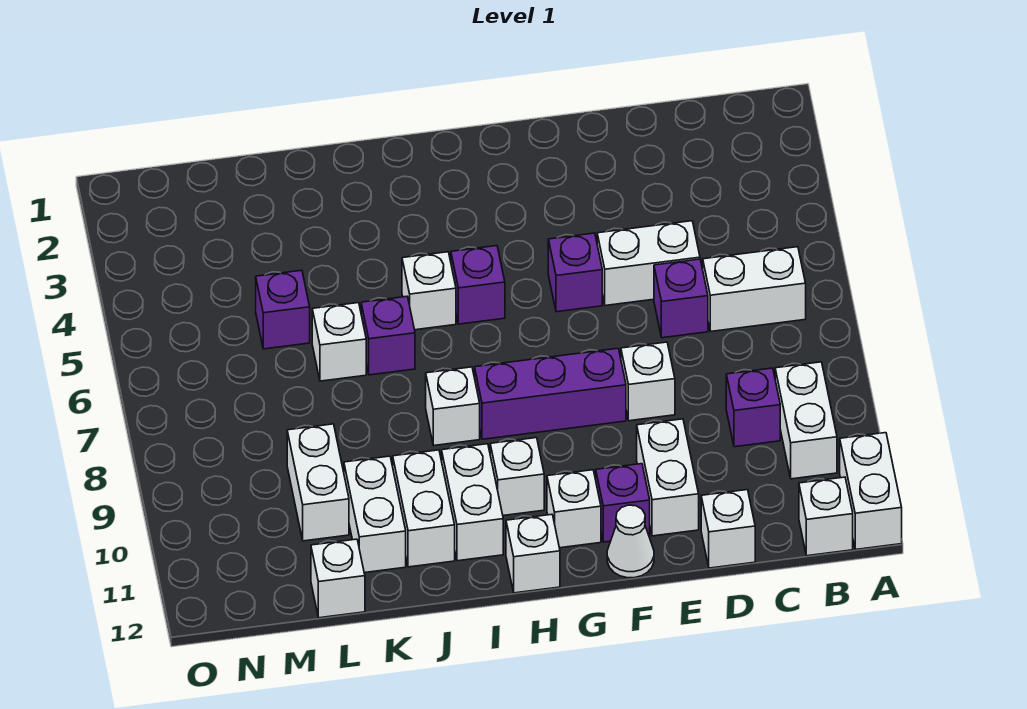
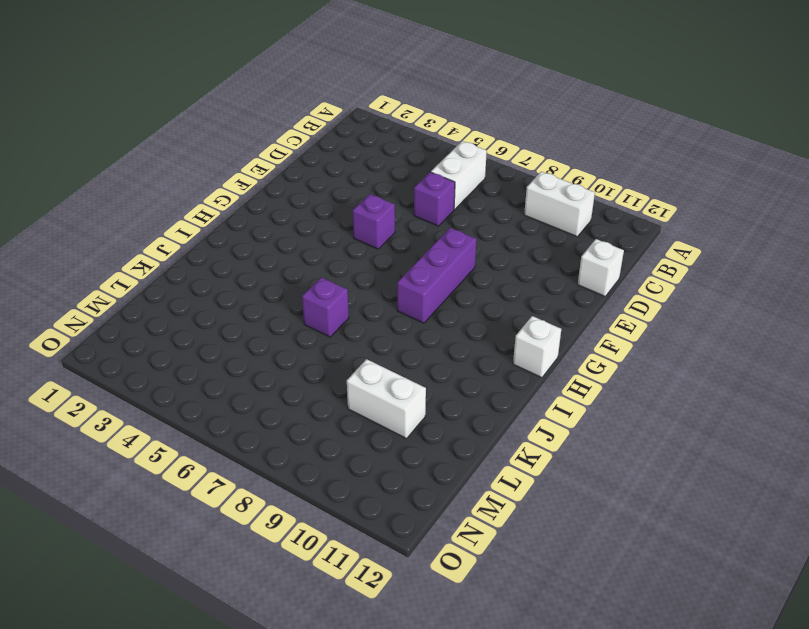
none -> white 1x2 brick [840,433,902,550]
none -> white 1x1 brick [799,477,853,556]
none -> purple 1x1 brick [726,368,780,447]

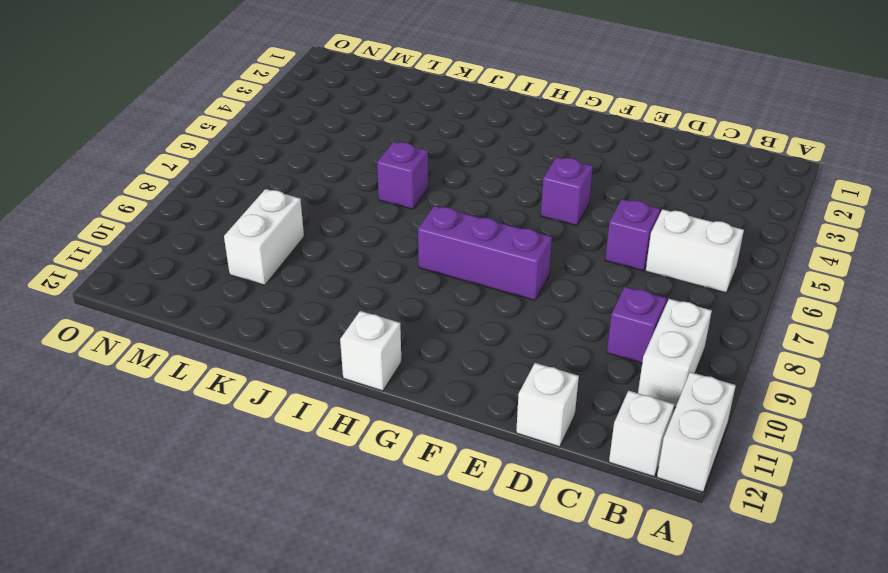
none -> white 1x2 brick [597,221,700,306]
none -> white 1x1 brick [621,342,675,421]
none -> white 1x2 brick [637,419,699,536]

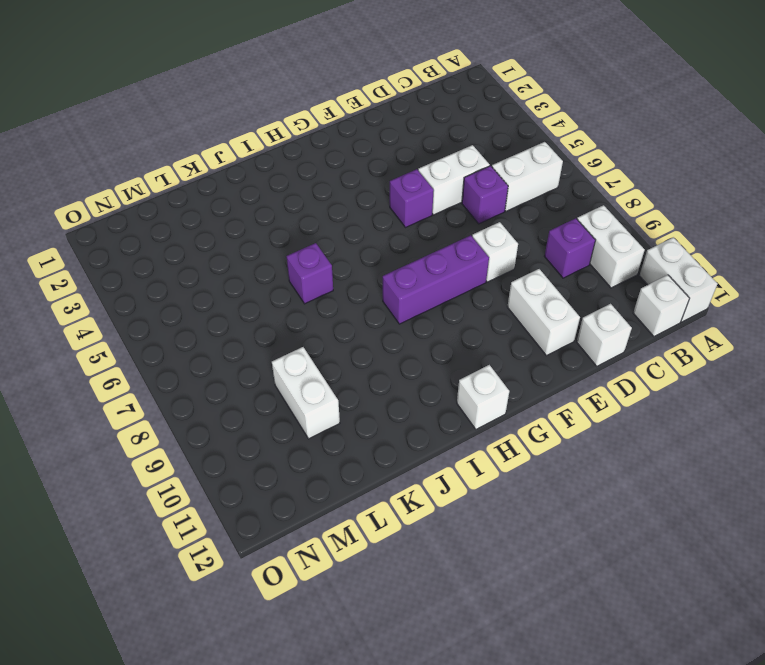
none -> purple 1x1 brick [596,464,650,542]
none -> white 1x1 cone [607,505,654,578]
none -> white 1x1 brick [547,470,601,548]

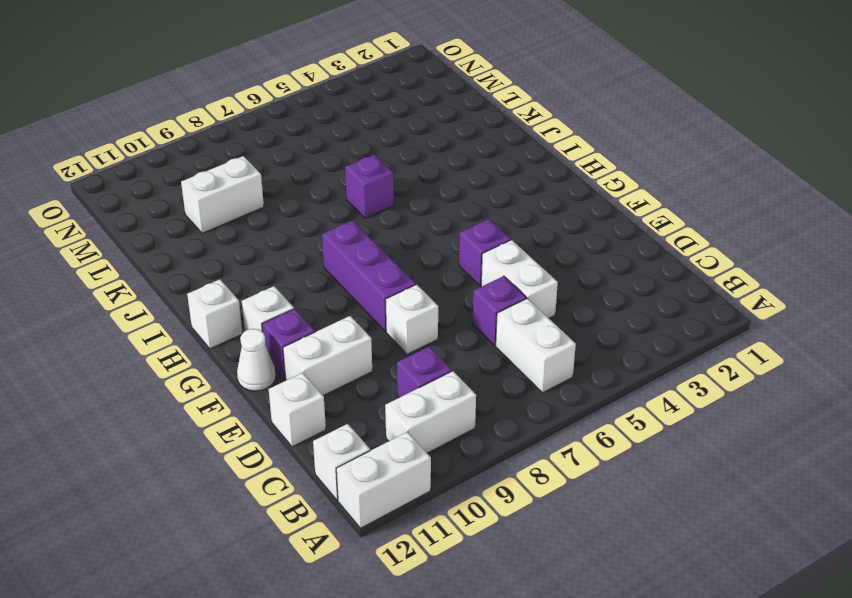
none -> purple 1x1 brick [451,246,505,324]
none -> white 1x1 brick [490,438,544,516]
none -> white 1x1 brick [402,252,456,330]

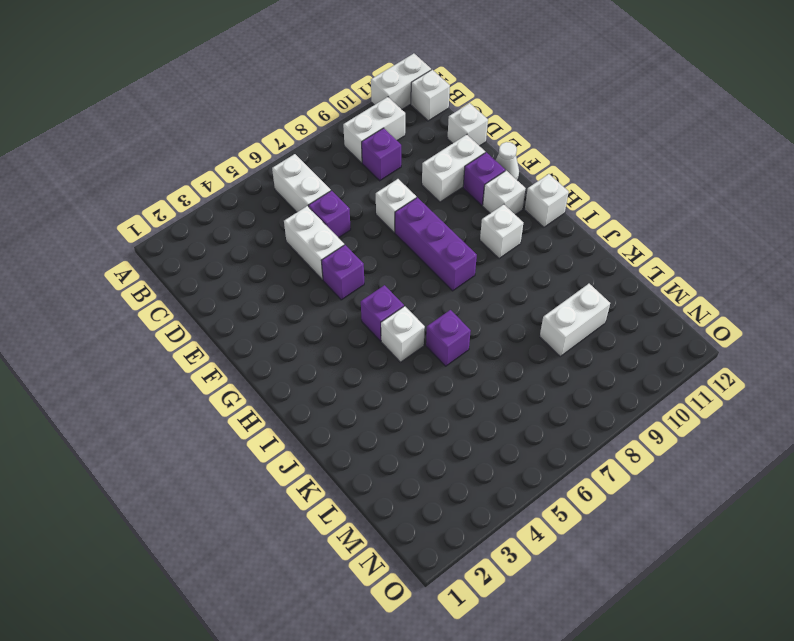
none -> white 1x1 brick [426,367,480,446]
none -> white 1x2 brick [442,444,503,561]
none -> white 1x2 brick [393,450,455,567]

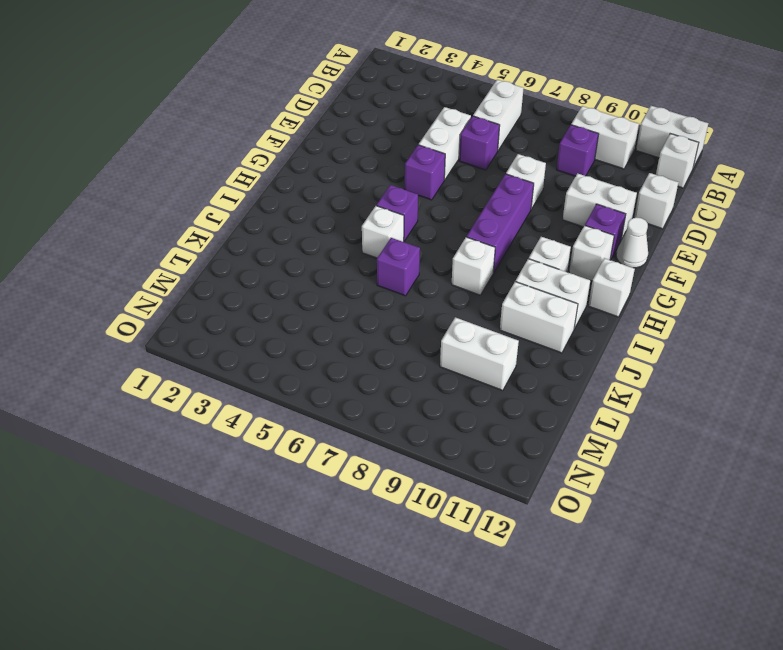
none -> white 1x1 brick [312,303,366,381]
none -> white 1x2 brick [344,456,406,573]
none -> purple 1x1 brick [256,270,310,349]

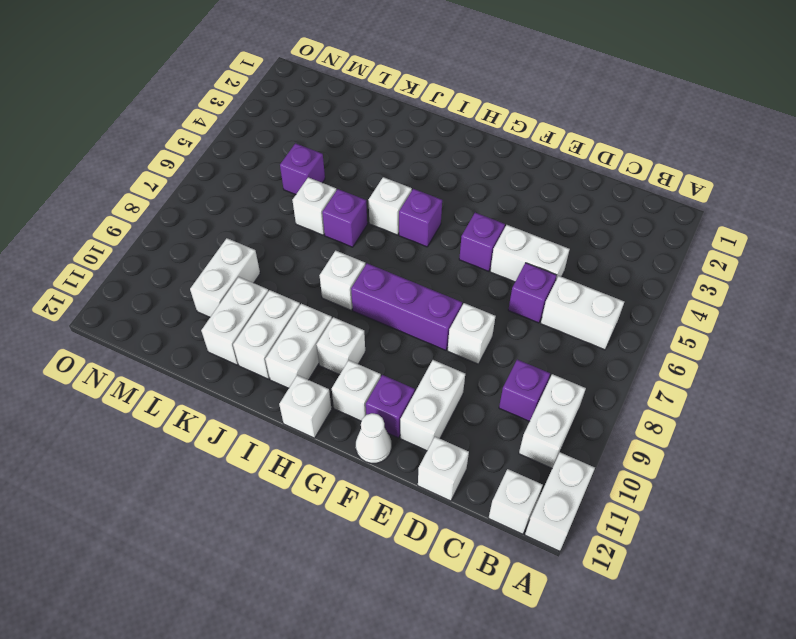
none -> white 1x1 brick [311,539,365,618]

